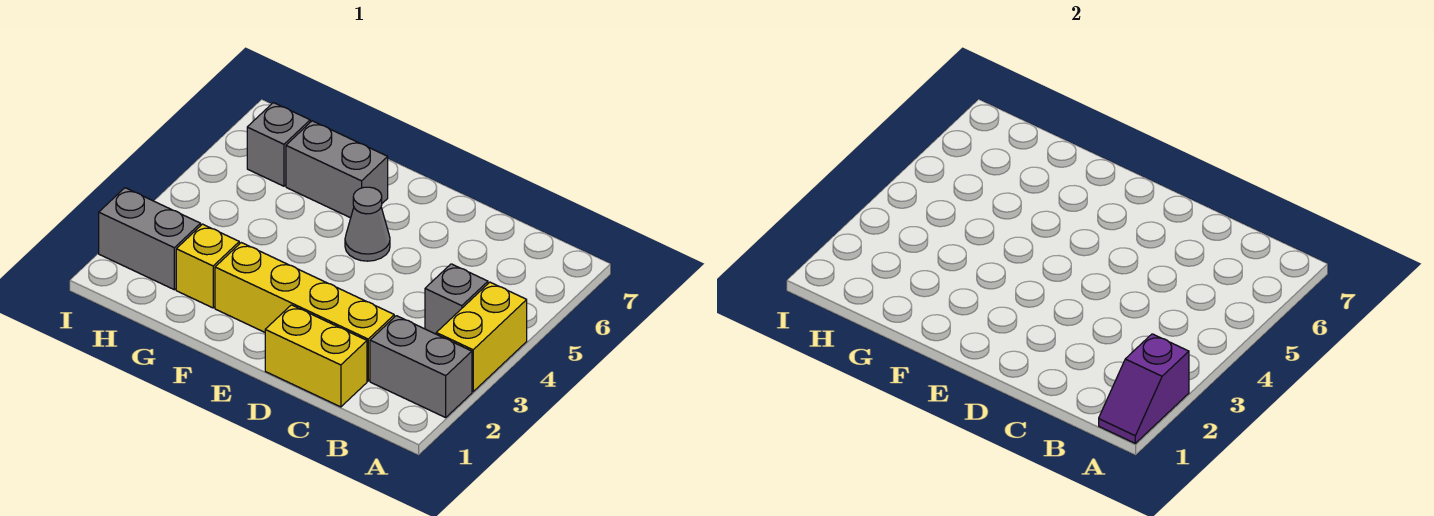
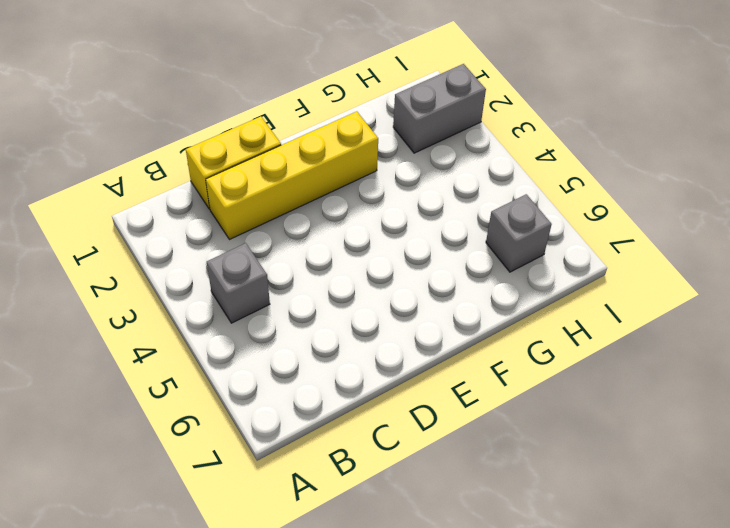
none -> grey 1x2 brick [370,316,472,418]
none -> yellow 1x2 brick [436,282,527,392]

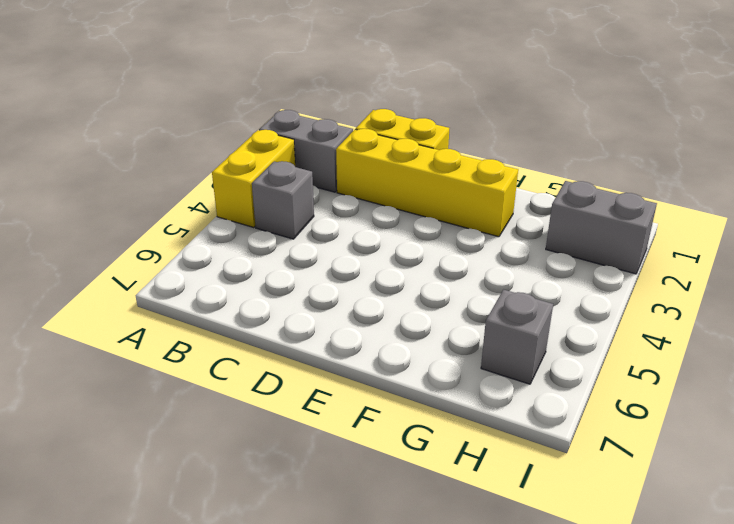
none -> grey 1x1 cone [345,187,390,261]
none -> grey 1x2 brick [286,121,388,218]

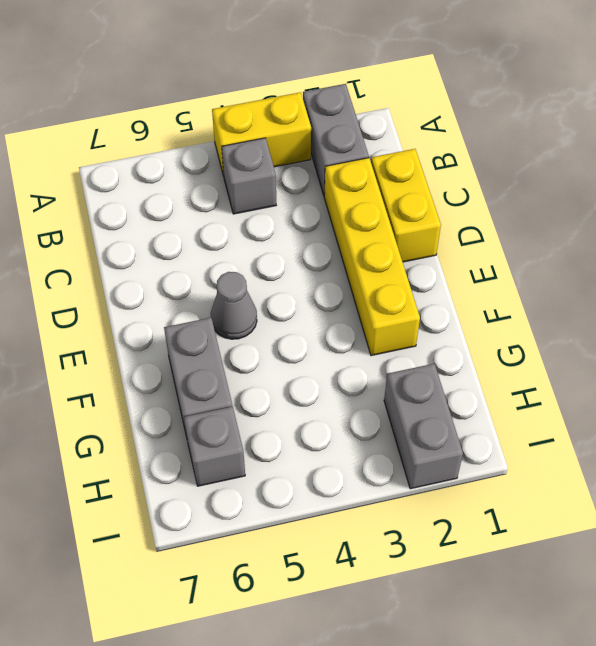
none -> yellow 1x1 brick [176,224,239,308]
none -> purple 1x2 slope [1099,334,1189,443]

